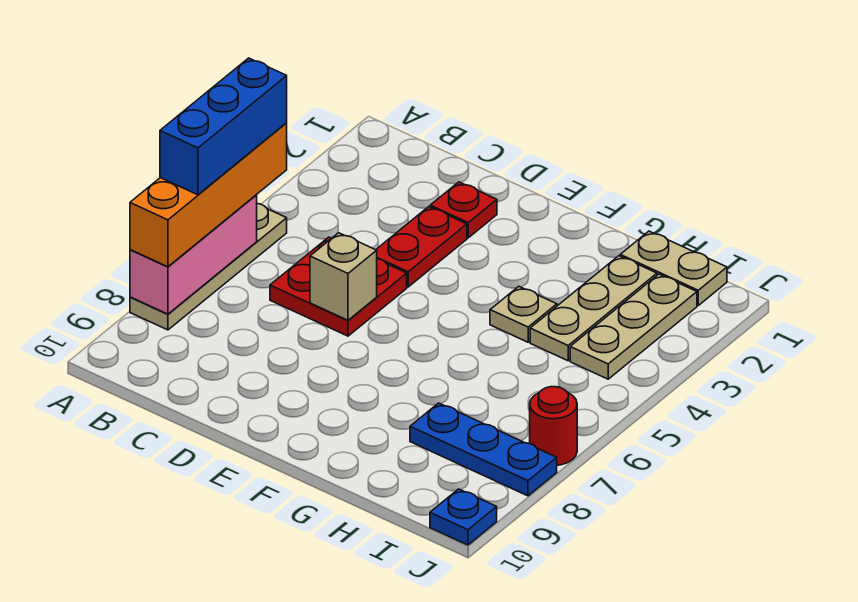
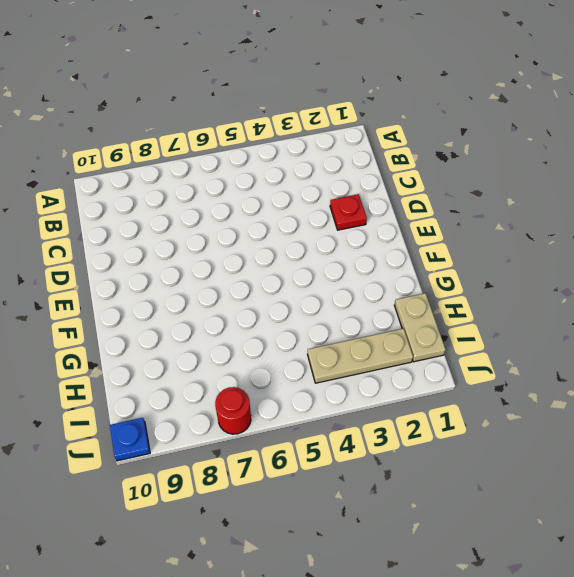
none -> tan 1x4 plate [130,204,287,330]
none -> red 2x2 plate [270,237,407,336]
none -> red 1x2 plate [376,207,467,287]

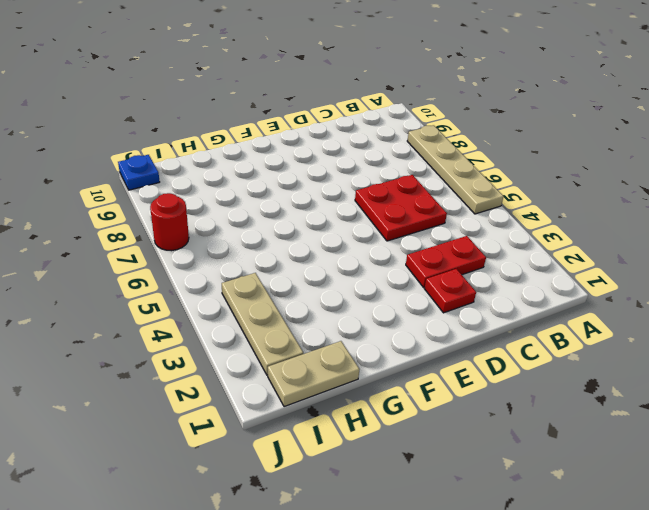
red 1x2 plate [406,236,486,287] -> red 1x2 plate turned to [376,207,467,287]
none -> tan 1x1 plate [490,286,557,342]
none -> tan 1x3 plate [530,256,657,361]
none -> blue 1x3 plate [410,403,557,496]

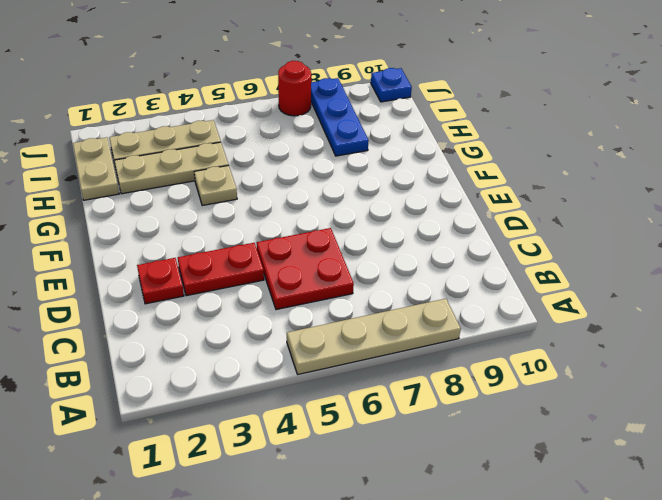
none -> pink 1x3 brick [130,195,257,314]
none -> tan 1x1 brick [310,233,377,320]
none -> orange 1x4 brick [130,123,287,267]

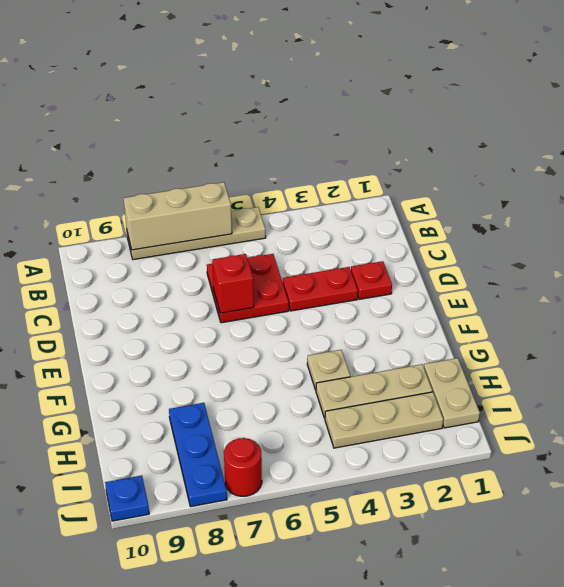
tan 1x3 brick [124,182,232,250] -> pink 1x3 brick [130,195,257,314]
red 1x1 brick [212,254,254,313] -> tan 1x1 brick [310,233,377,320]
none -> orange 1x4 brick [130,123,287,267]
none -> blue 1x3 brick [160,58,287,195]

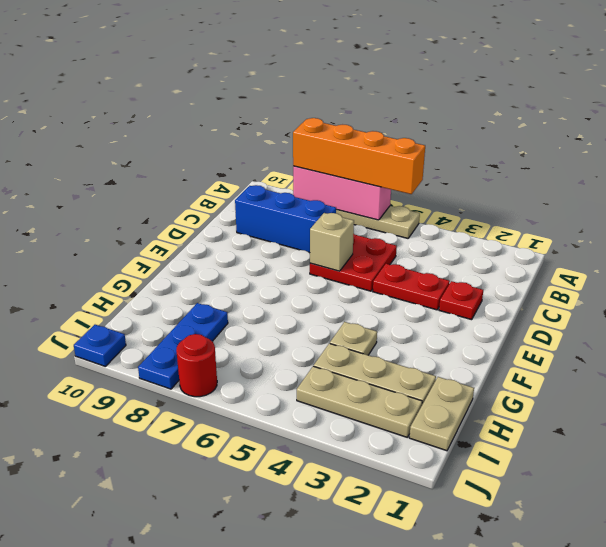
blue 1x3 brick [235,185,336,253] -> blue 1x3 brick moved to [160,58,287,195]

